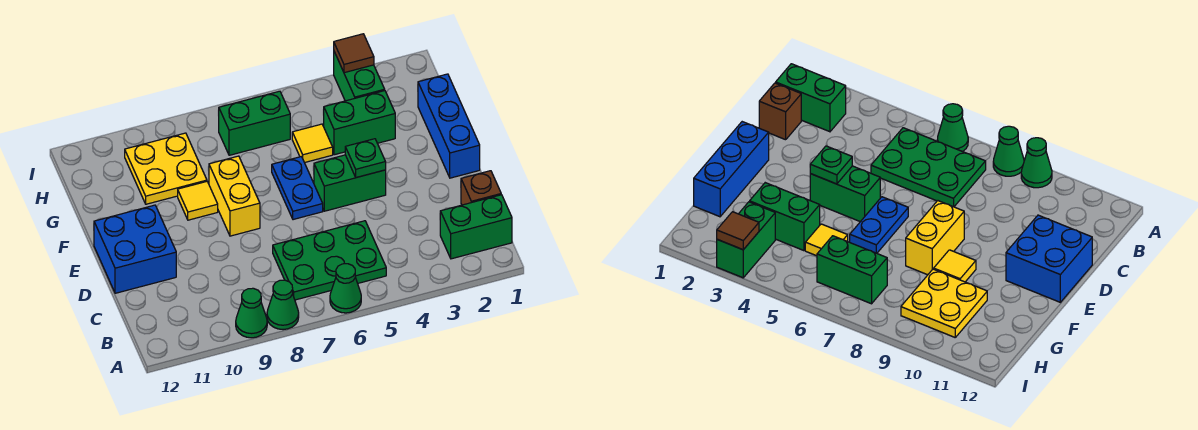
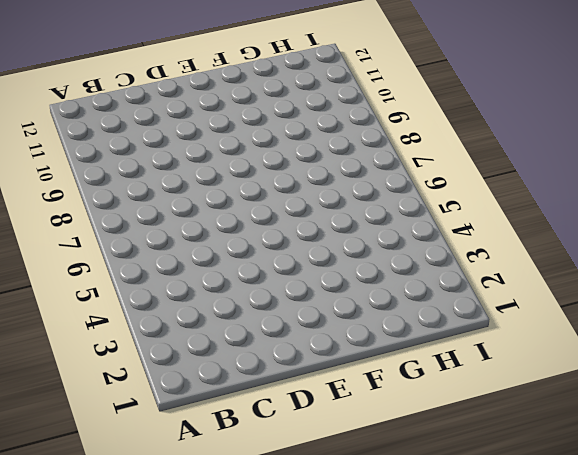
none -> green 1x1 cone [330,264,361,313]
none -> green 1x1 cone [267,280,299,330]
none -> green 1x1 cone [236,288,267,338]

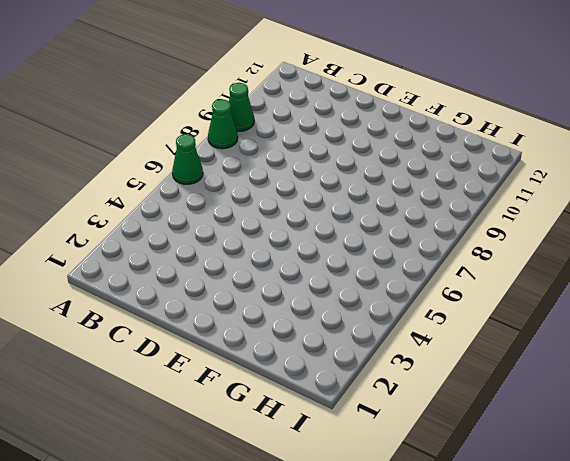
none -> green 1x2 brick [440,195,512,259]
none -> green 2x3 plate [273,221,386,300]
none -> brown 1x1 brick [461,171,501,205]

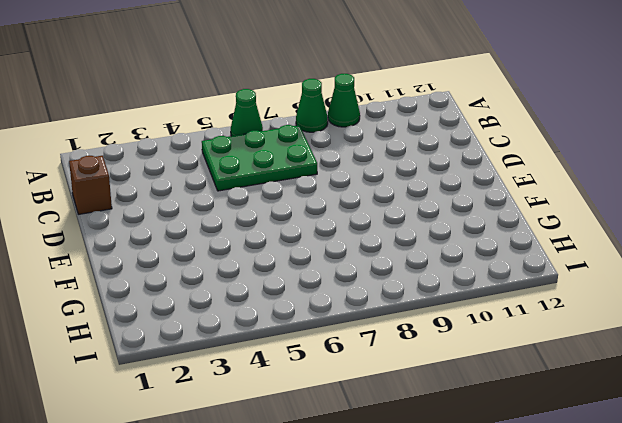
none -> green 1x2 brick [440,195,512,259]
none -> blue 2x2 brick [94,205,176,293]
none -> blue 1x3 brick [418,74,480,178]

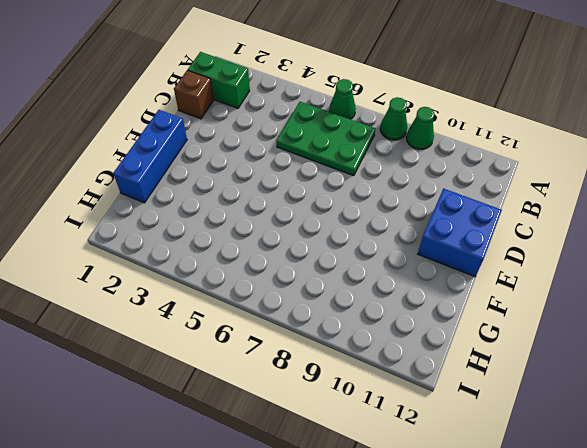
none -> green 1x2 brick [314,155,386,211]
none -> blue 1x2 plate [272,157,323,220]
none -> yellow 1x2 brick [209,156,260,236]

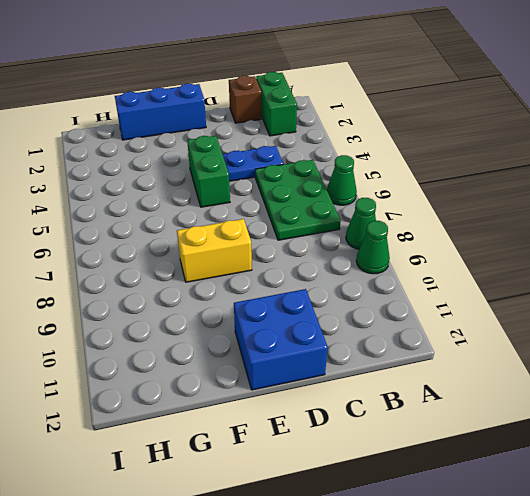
blue 1x2 plate [223,146,283,181] -> blue 1x2 plate moved to [272,157,323,220]
none -> yellow 1x1 tile [178,182,218,220]
none -> green 1x2 brick [324,91,395,155]
none -> yellow 1x1 tile [292,124,333,163]

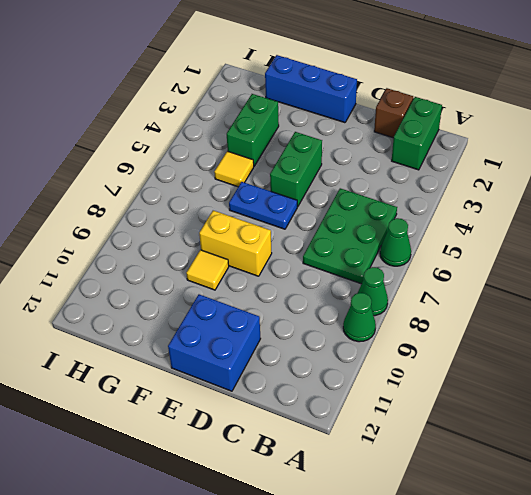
none -> yellow 2x2 plate [125,133,207,204]
none -> green 1x2 brick [334,52,385,101]
none -> green 1x2 brick [218,91,290,155]

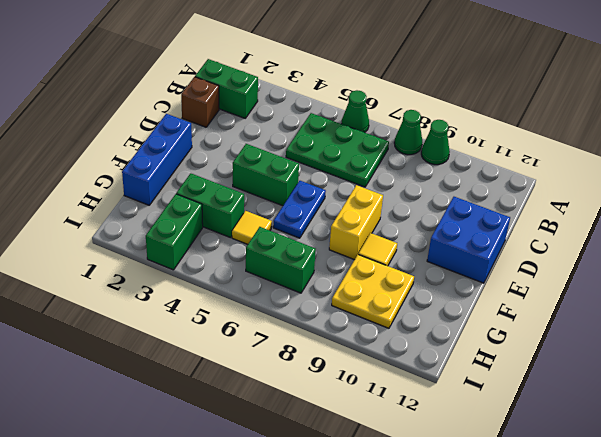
none -> green 1x1 plate [345,139,386,178]
none -> brown 1x1 tile [334,34,374,73]

